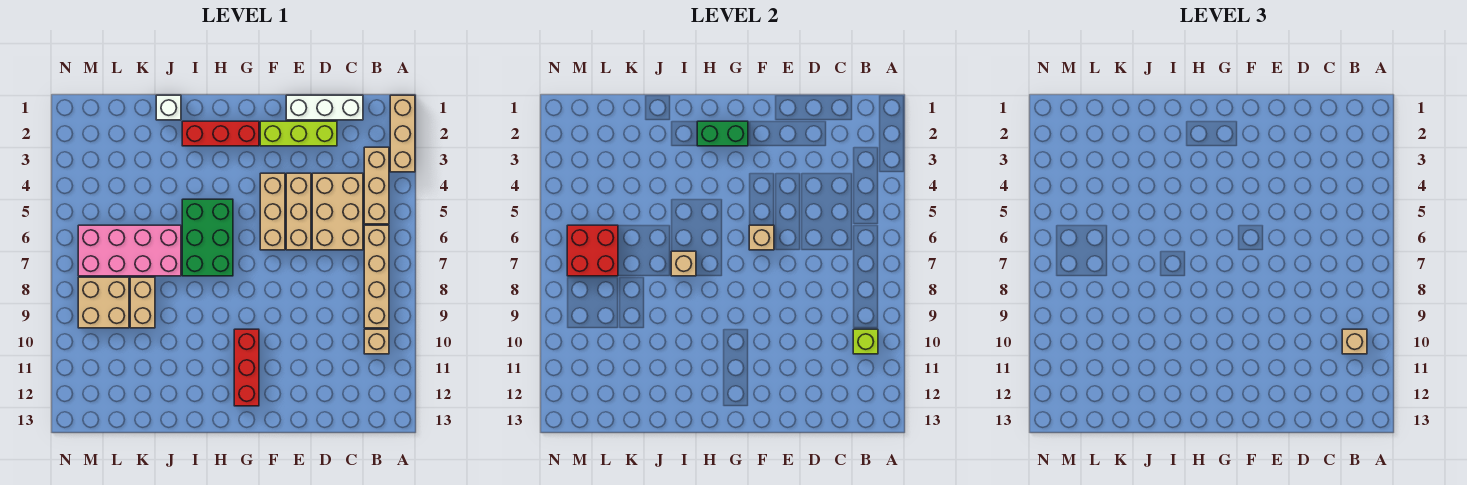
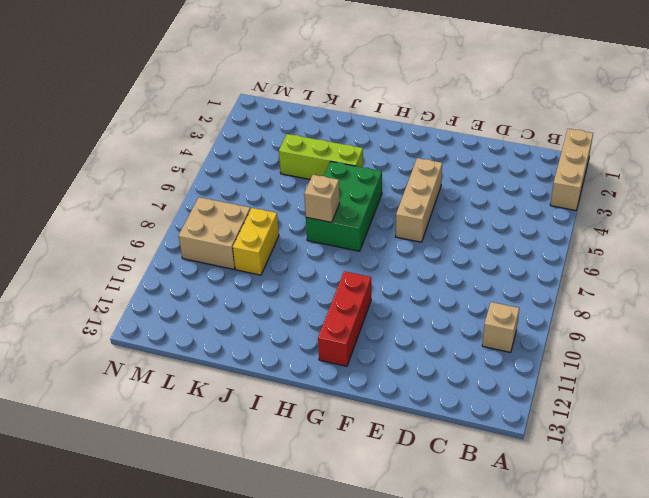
lime 1x3 brick [279,134,363,179] -> lime 1x3 brick moved to [260,121,337,146]
yellow 1x2 brick [233,208,279,275] -> tan 1x2 brick [130,277,155,328]
none -> tan 1x3 brick [364,147,389,224]
none -> tan 1x4 brick [364,225,389,328]
none -> white 1x3 brick [286,95,363,120]

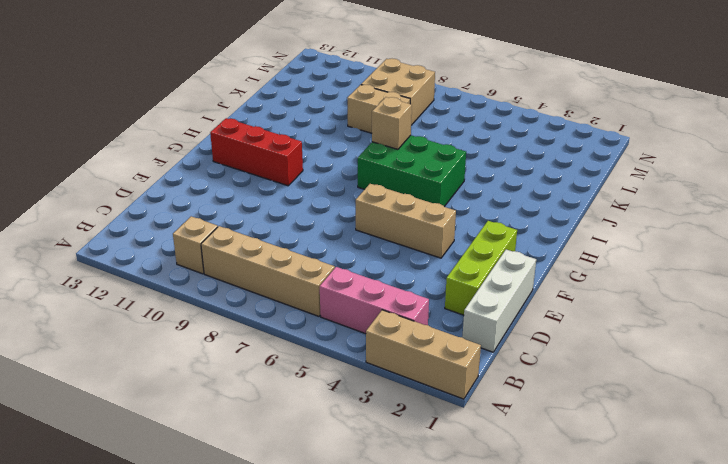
pink 1x3 brick [320,267,429,334] -> tan 1x3 brick [364,147,389,224]
none -> tan 2x3 brick [312,173,363,250]
none -> tan 1x3 brick [286,173,311,250]
none -> red 1x3 brick [182,121,259,146]

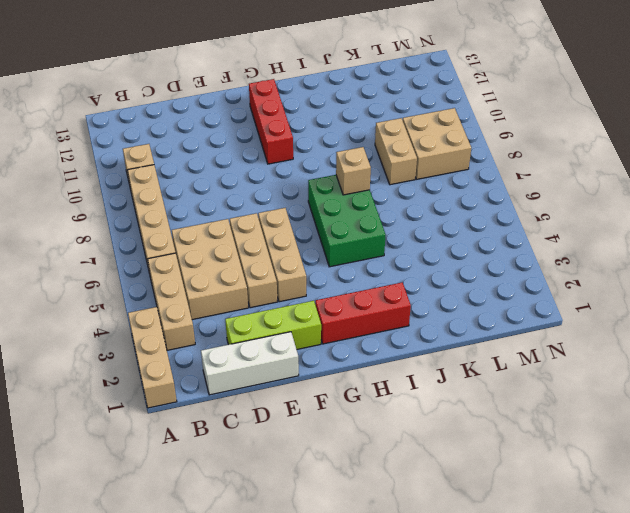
none -> white 1x1 brick [156,95,181,120]
none -> pink 2x4 brick [78,225,181,276]
none -> lime 1x1 brick [853,329,878,354]

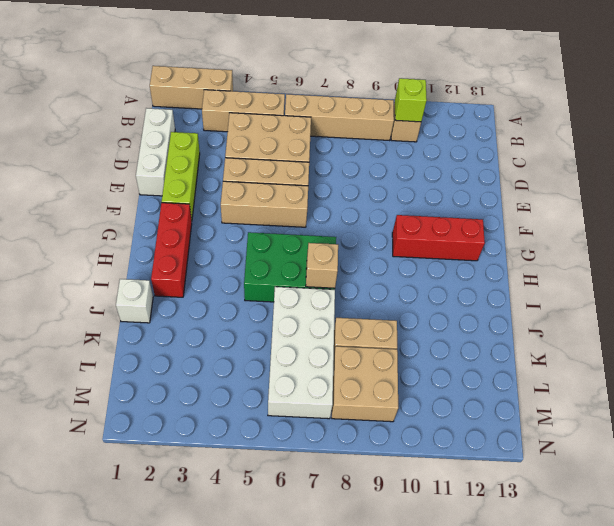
white 2x4 brick [268,287,335,419] -> pink 2x4 brick [78,225,181,276]
none -> tan 1x1 brick [749,225,774,250]
none -> green 1x2 brick [697,121,748,146]
none -> red 2x2 brick [567,225,618,276]

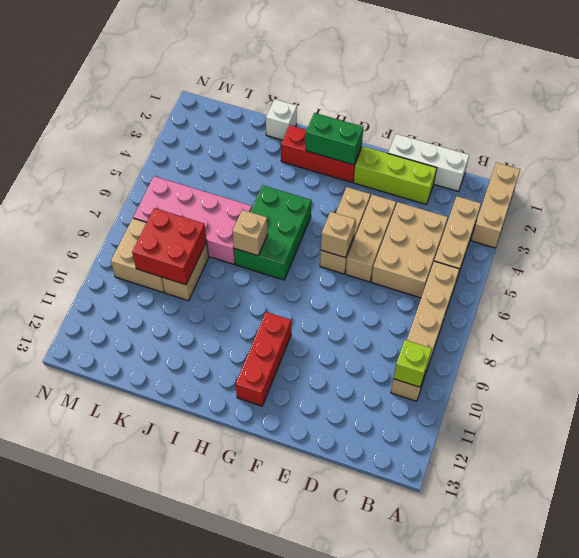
red 2x2 brick [132,208,207,285] -> red 2x2 brick moved to [567,225,618,276]
none -> tan 1x1 brick [1342,329,1367,354]

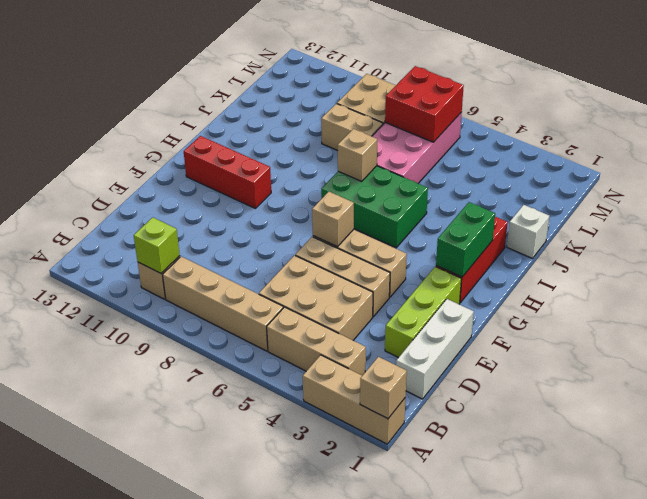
tan 1x1 brick [360,357,407,419] -> tan 1x1 brick moved to [1342,329,1367,354]

